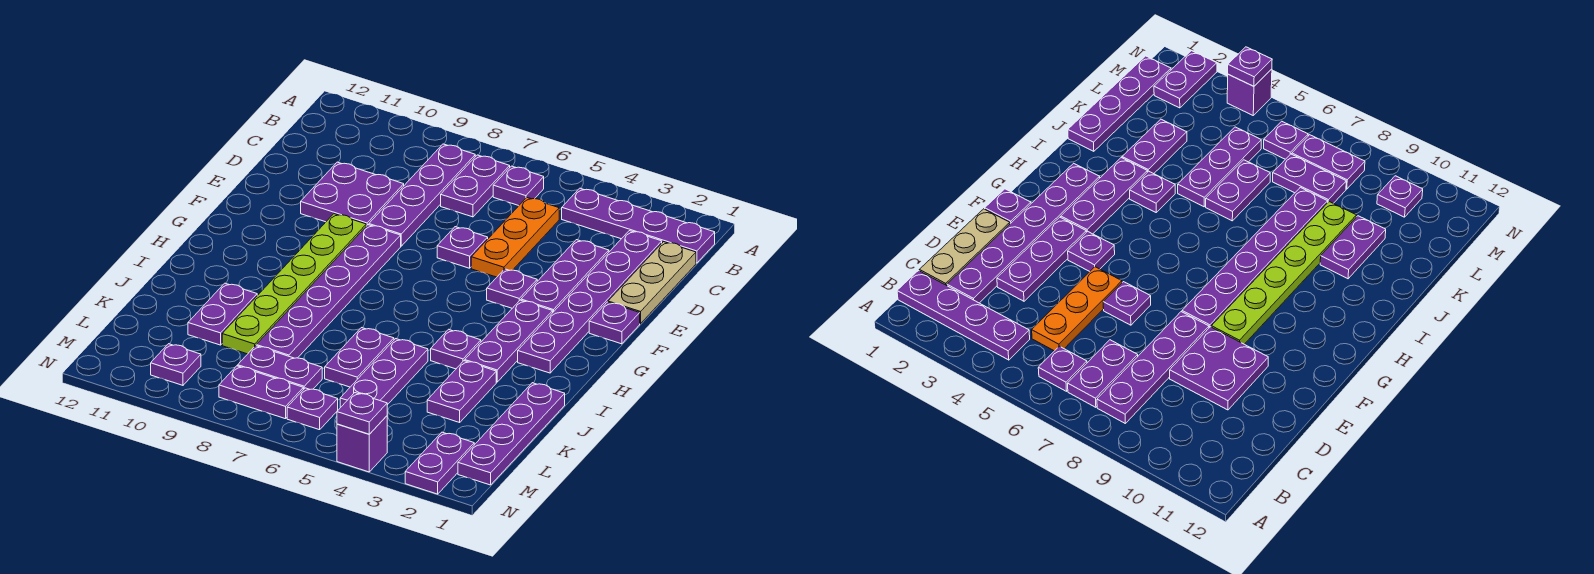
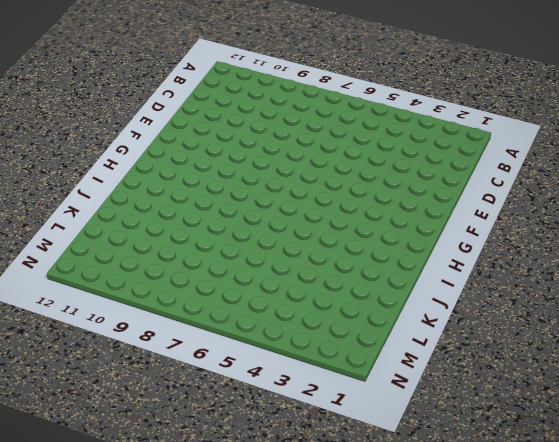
none -> purple 1x4 plate [562,188,715,263]
none -> purple 1x1 plate [493,166,544,206]
none -> purple 1x2 plate [441,155,510,217]

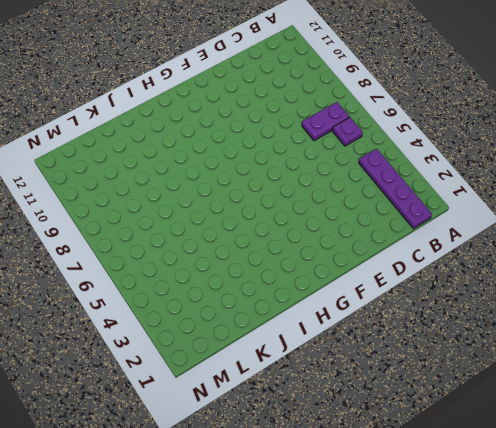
none -> purple 1x4 plate [369,144,475,246]
none -> tan 1x3 plate [608,242,696,324]
none -> purple 1x6 plate [518,231,662,373]

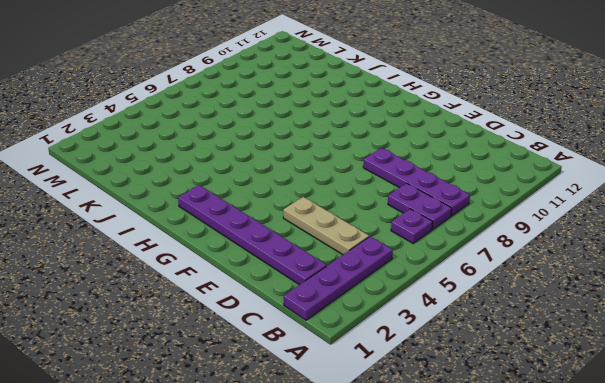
tan 1x3 plate [283,197,369,255] -> tan 1x3 plate moved to [608,242,696,324]
none -> orange 1x3 plate [471,198,559,277]
none -> purple 1x3 plate [521,240,609,312]
none -> purple 2x2 plate [301,162,404,226]

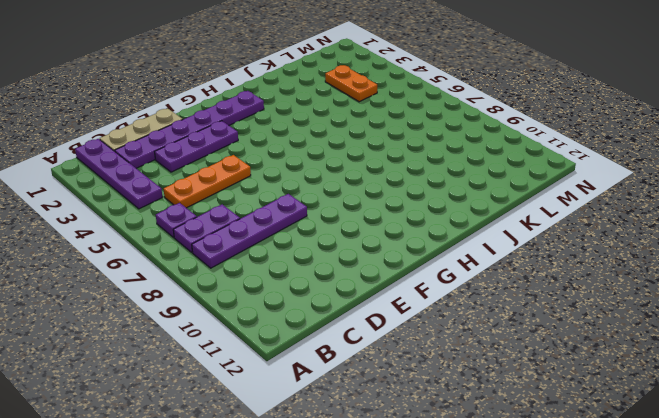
orange 1x2 plate [325,65,377,102] -> none
none -> purple 2x2 plate [301,162,404,226]
none -> purple 1x1 plate [437,227,488,268]
none -> purple 1x1 plate [589,302,640,344]

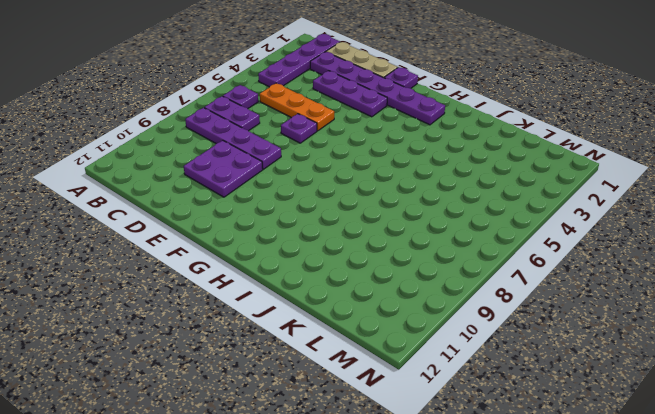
none -> purple 1x1 plate [487,269,537,308]
none -> purple 1x6 plate [256,225,401,358]
none -> lime 1x6 plate [222,214,366,354]

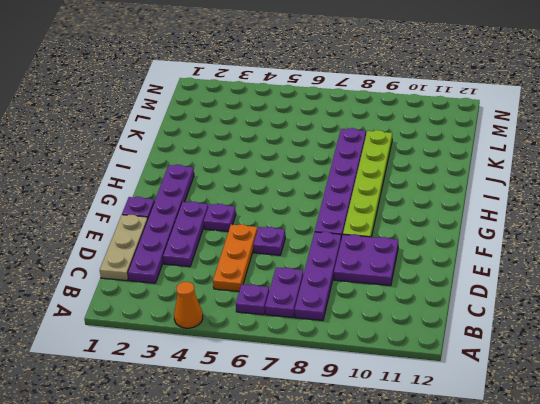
orange 1x1 cone [174,282,203,328] -> none
none -> purple 1x4 plate [562,188,715,263]
none -> purple 1x3 plate [465,300,553,382]
none -> purple 1x1 plate [431,329,481,369]

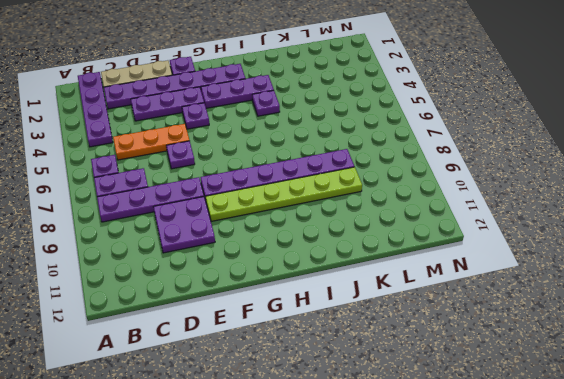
none -> purple 1x4 plate [458,383,565,485]
none -> purple 1x2 plate [427,361,496,422]
none -> purple 1x3 plate [340,339,428,408]

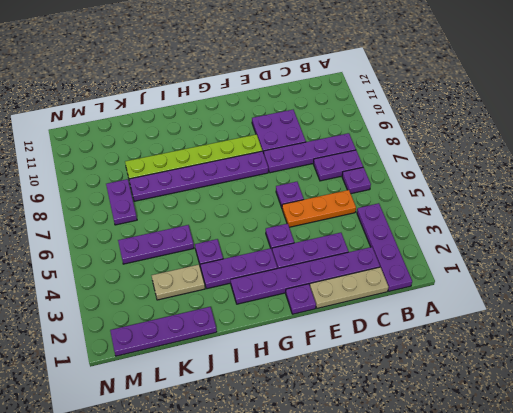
tan 1x2 plate [152,265,205,300] -> purple 1x2 plate [427,361,496,422]
none -> purple 1x2 plate [325,328,394,387]
none -> purple 1x2 plate [188,283,257,345]
none -> purple 1x2 plate [405,432,474,494]

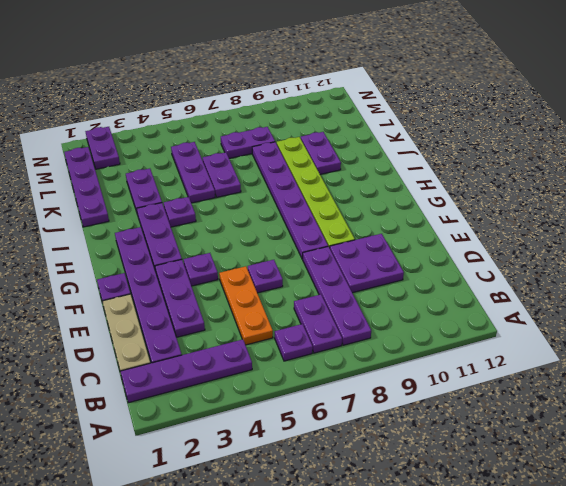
none -> purple 1x1 plate [287,388,338,430]
none -> purple 1x2 plate [219,366,303,419]
none -> purple 1x1 plate [151,344,201,385]

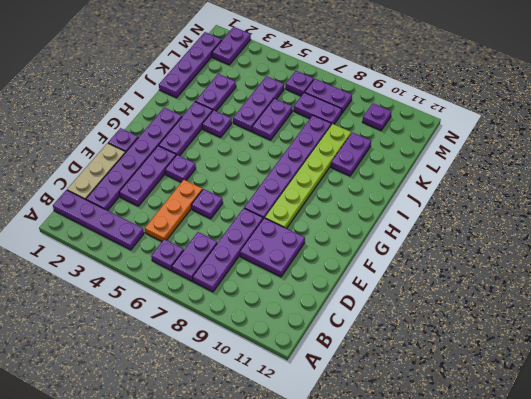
none -> purple 1x1 brick [337,416,387,472]
none -> purple 1x1 plate [337,393,387,434]

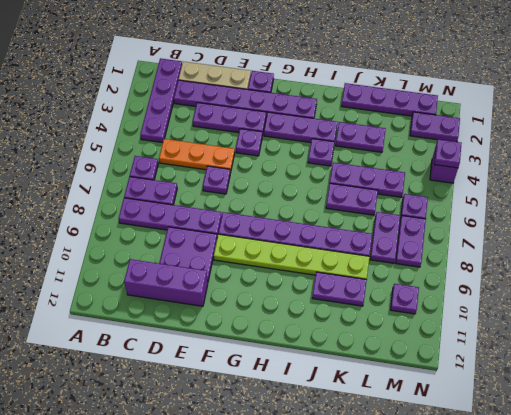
purple 1x3 brick [124,259,208,306] -> none

